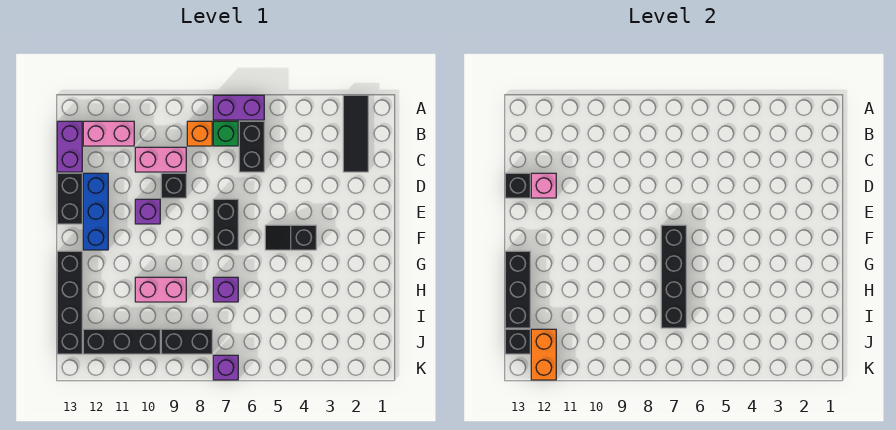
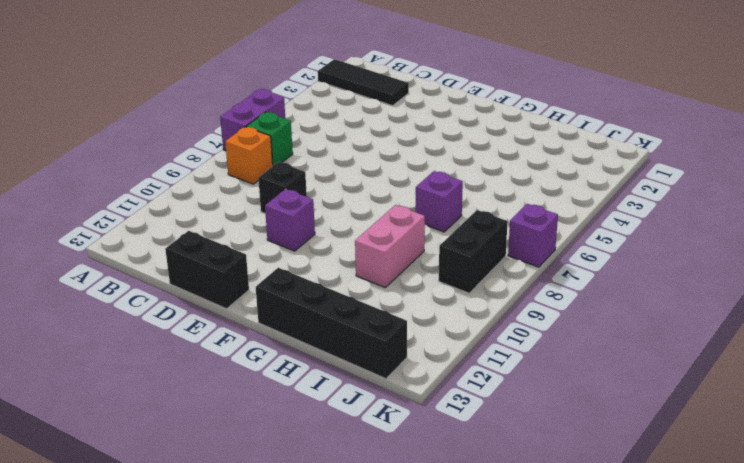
none -> black 1x2 brick [239,121,264,172]
none -> pink 1x2 brick [83,121,134,146]
none -> purple 1x2 brick [57,121,82,172]

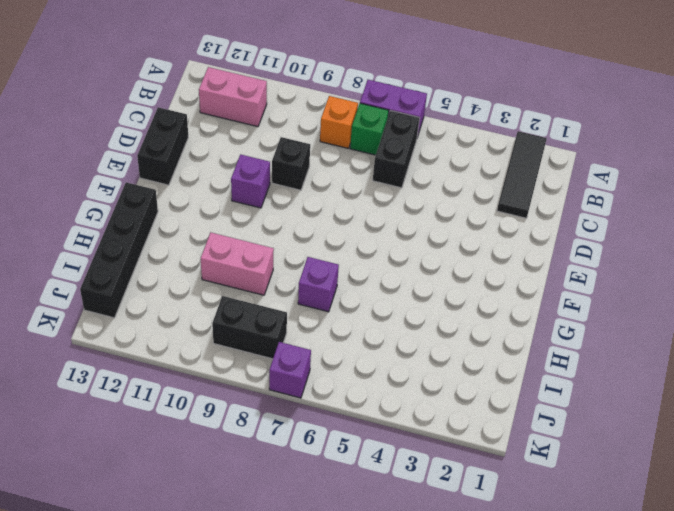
none -> purple 1x2 brick [57,121,82,172]
none -> pink 1x2 brick [135,147,186,172]
none -> blue 1x3 brick [83,173,108,250]

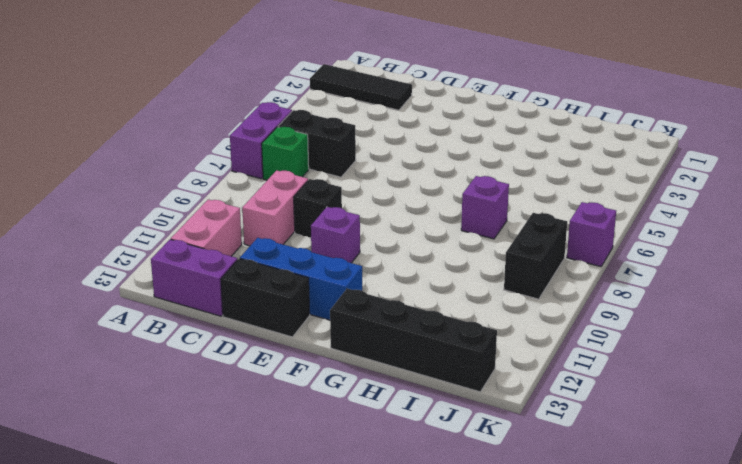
none -> orange 1x1 brick [187,121,212,146]
none -> black 1x2 brick [213,199,238,250]
none -> black 1x2 slope [265,225,316,250]

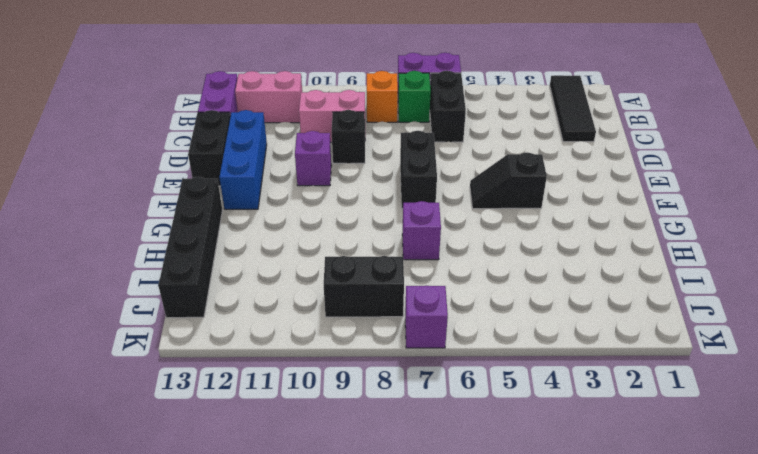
none -> pink 1x2 brick [135,277,186,302]
none -> black 1x3 brick [83,329,160,354]
none -> pink 1x1 brick [531,173,556,198]

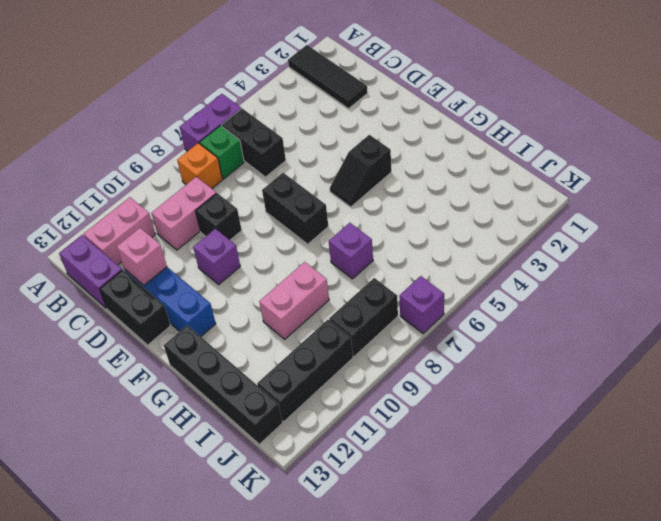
none -> black 1x1 brick [505,173,530,198]
none -> black 1x4 brick [661,225,686,328]
none -> black 1x3 brick [505,251,530,328]

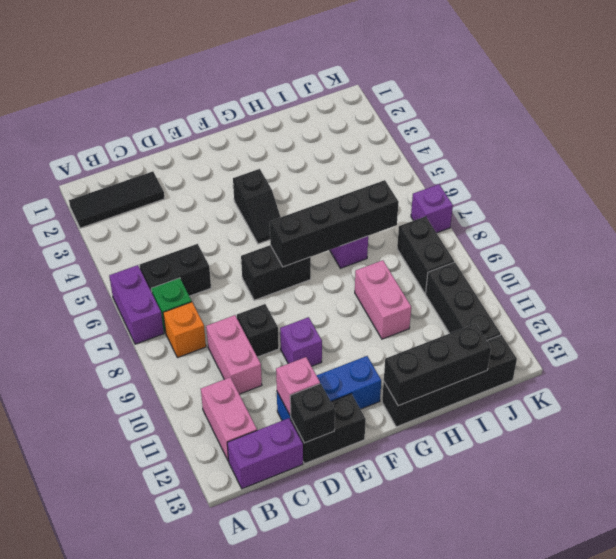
none -> orange 1x2 brick [531,329,556,380]
none -> black 1x1 brick [505,329,530,354]

